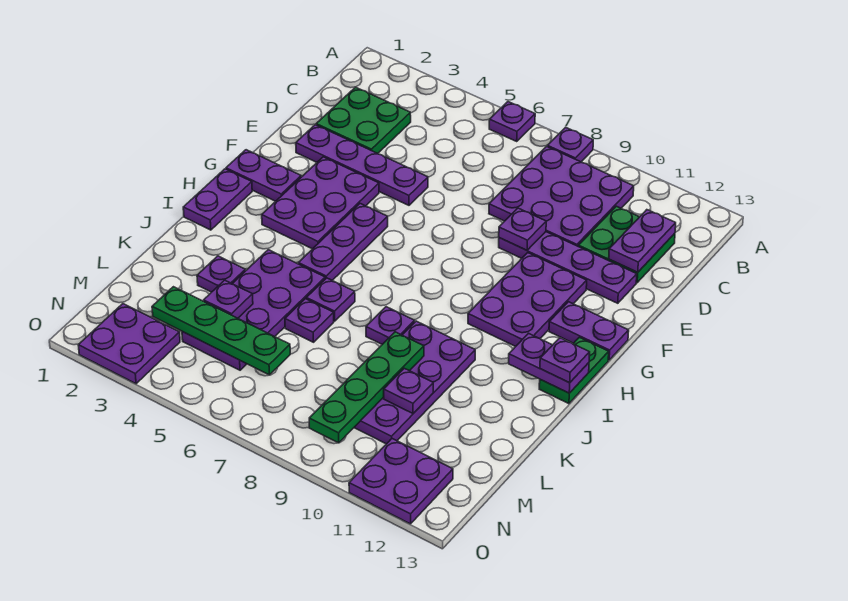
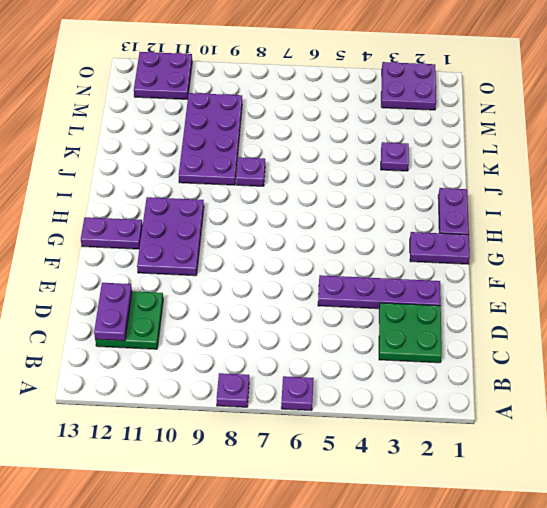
none -> purple 3x3 plate [489,146,634,246]
none -> purple 1x4 plate [499,232,637,303]
none -> purple 2x3 plate [262,157,379,249]
none -> purple 1x3 plate [298,204,388,280]

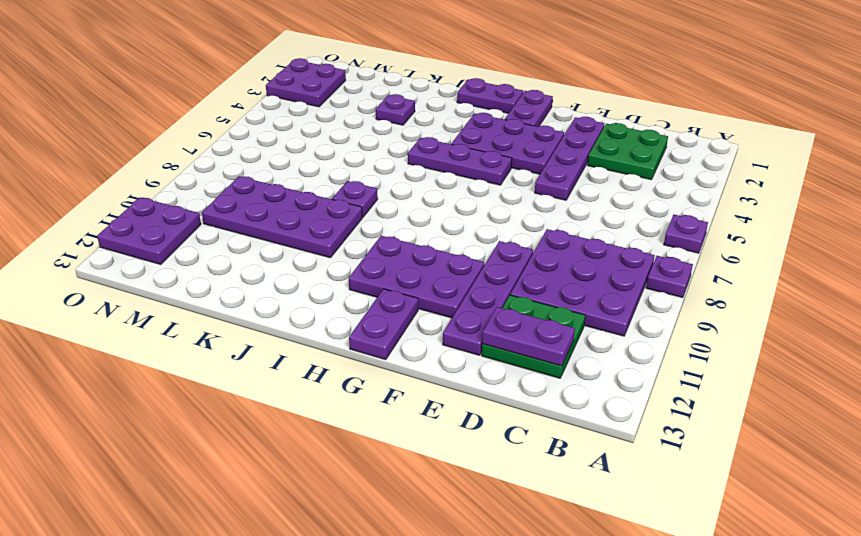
none -> green 1x2 plate [539,337,609,404]
none -> purple 2x4 plate [182,250,325,370]
none -> purple 1x1 plate [306,278,355,321]
none -> purple 1x1 plate [285,299,334,342]

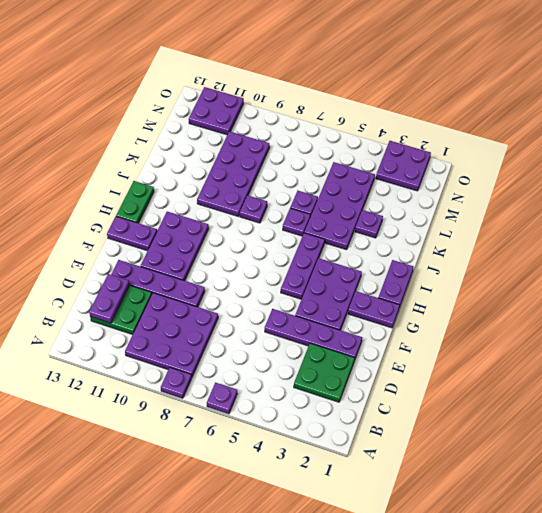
none -> purple 1x1 plate [499,208,546,250]
none -> purple 1x2 plate [509,333,589,393]
none -> green 1x4 plate [309,332,424,443]
none -> purple 1x1 plate [204,280,253,318]

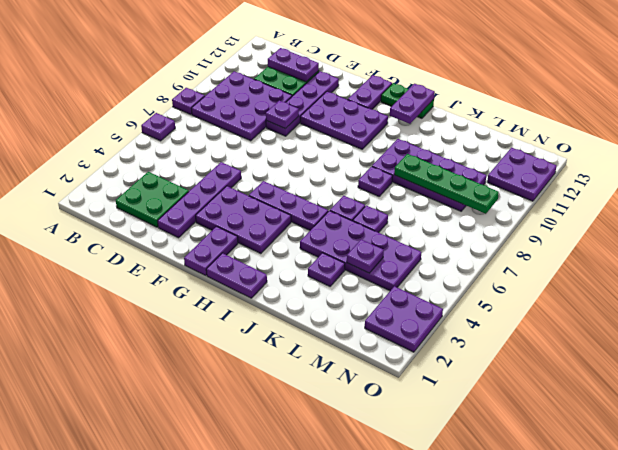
none -> purple 1x1 plate [384,368,433,413]
none -> green 1x4 plate [152,287,290,375]
none -> purple 1x1 plate [540,338,590,383]

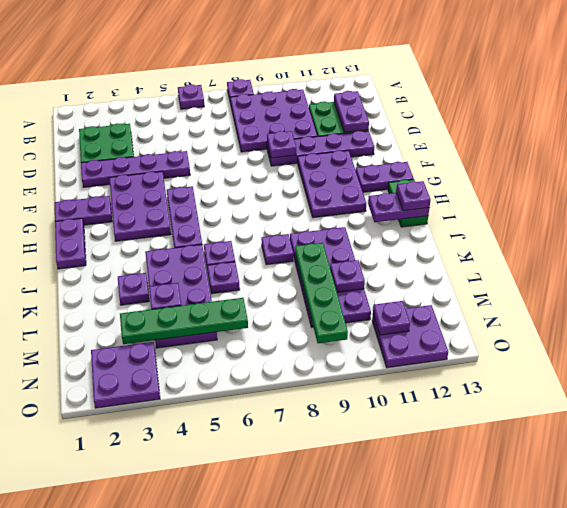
purple 1x1 plate [373,301,410,335] -> none

